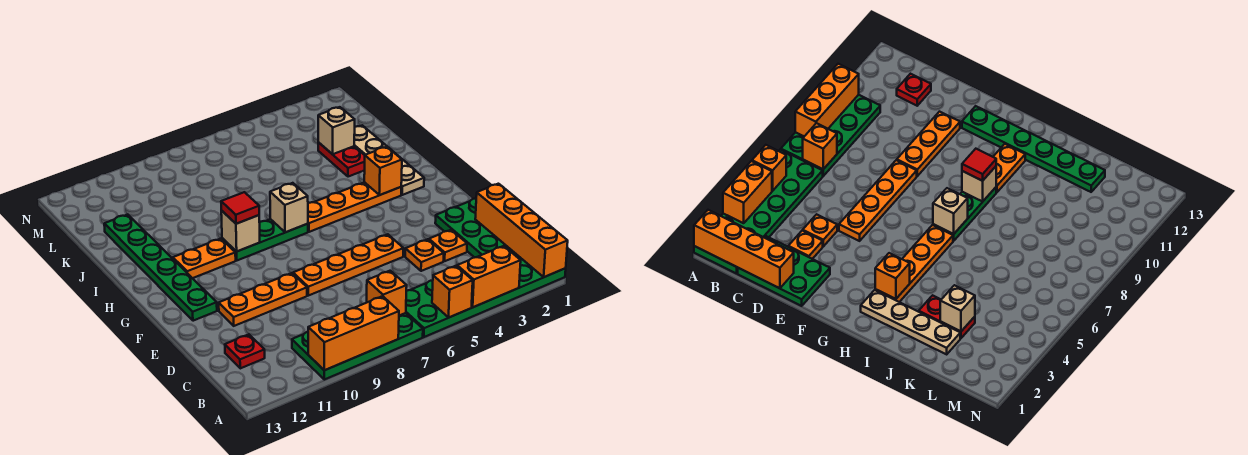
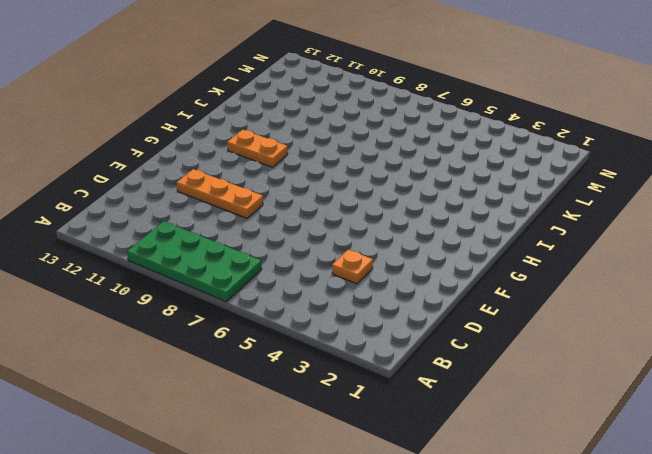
none -> green 2x6 plate [406,249,566,337]
none -> green 2x3 plate [435,198,510,258]
none -> red 1x1 plate [225,334,265,368]

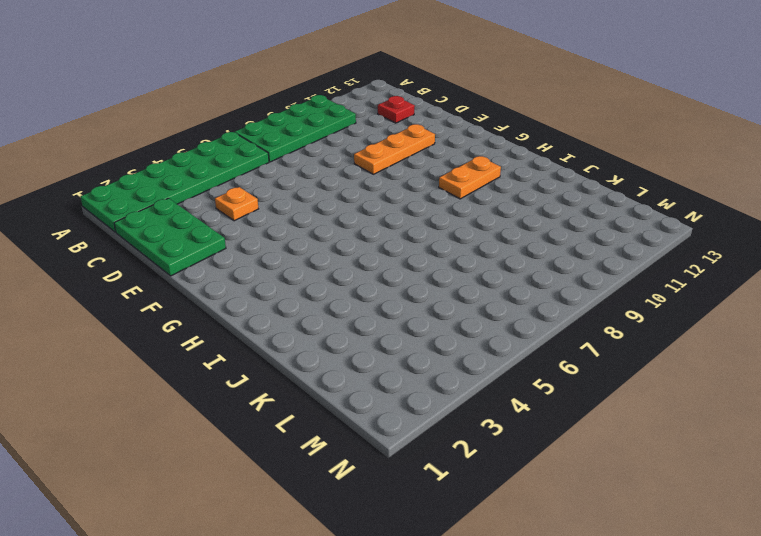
none -> orange 1x1 plate [429,230,467,261]
none -> orange 1x4 plate [293,234,404,296]
none -> green 1x6 plate [104,214,217,321]

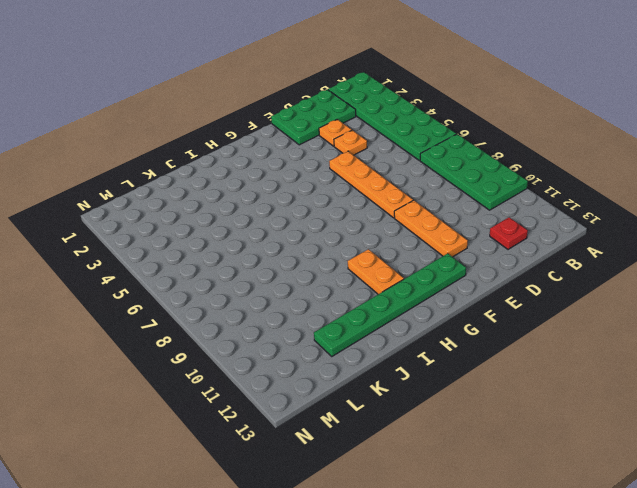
none -> tan 1x4 plate [354,125,424,195]
none -> orange 1x4 plate [308,182,401,232]
none -> green 1x3 plate [222,219,308,260]

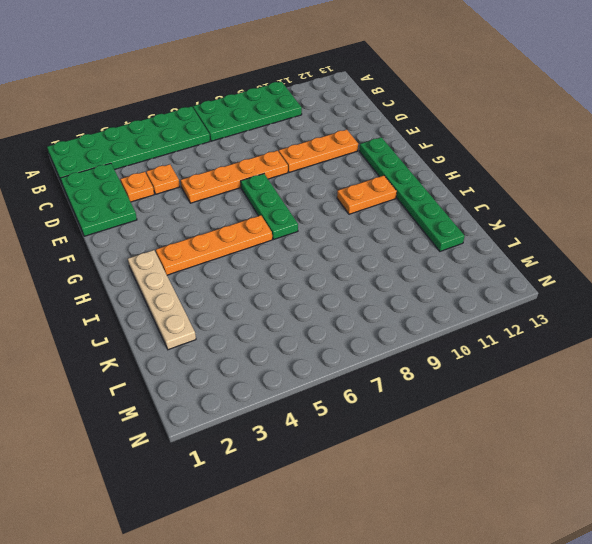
green 1x3 plate [241,174,298,239] -> green 1x3 plate turned to [222,219,308,260]
none -> red 1x1 plate [225,334,265,368]
none -> red 1x2 plate [318,142,365,177]
none -> orange 1x4 brick [475,184,568,277]

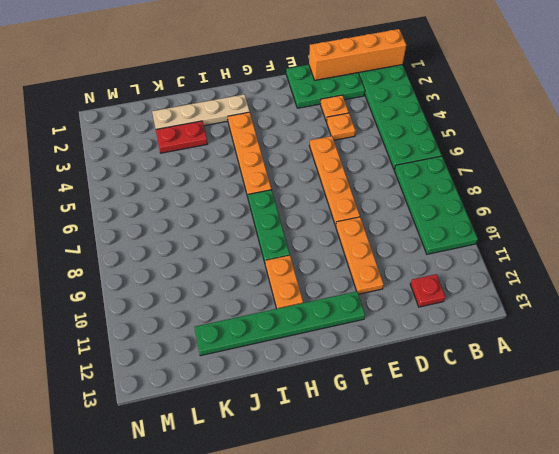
none -> orange 1x2 brick [457,246,521,307]
none -> orange 1x1 brick [432,266,473,318]
none -> orange 1x3 brick [308,296,399,370]

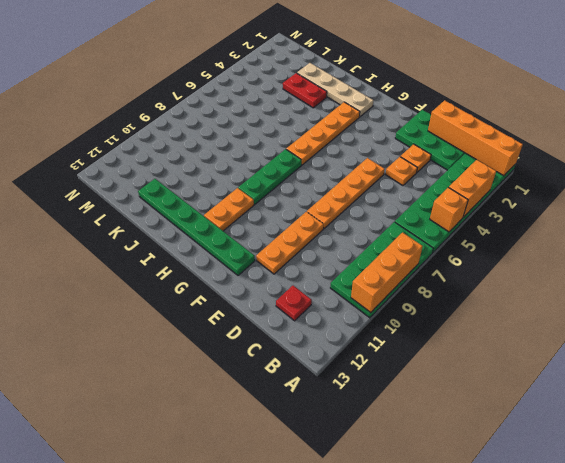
none -> orange 1x1 brick [367,271,407,316]
none -> orange 1x1 brick [364,147,402,195]
none -> tan 1x1 brick [270,183,308,232]

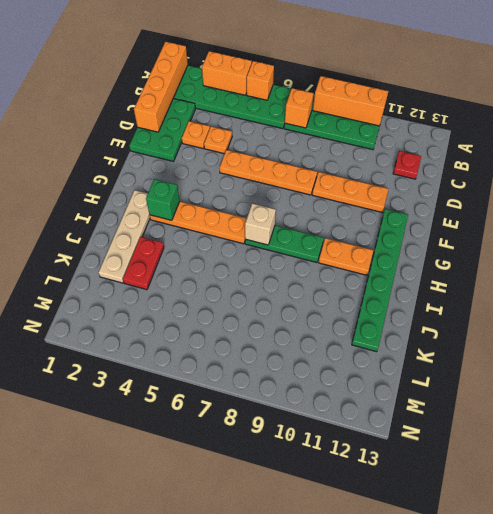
green 1x1 brick [146,179,180,220] -> orange 1x1 brick [364,147,402,195]
none -> tan 1x1 brick [221,210,260,252]
none -> tan 1x1 brick [318,107,355,154]
none -> red 1x1 tile [221,192,259,224]

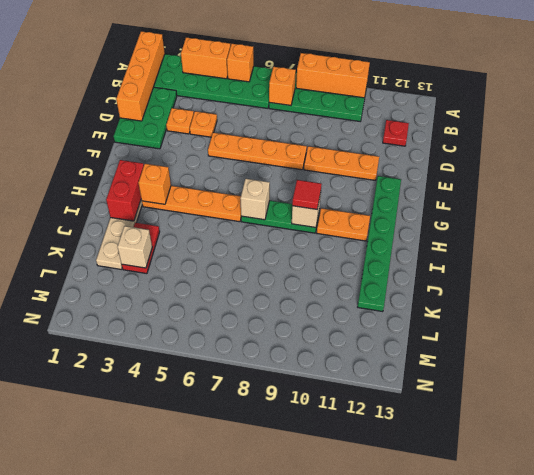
red 1x2 brick [106,160,144,221] -> none

